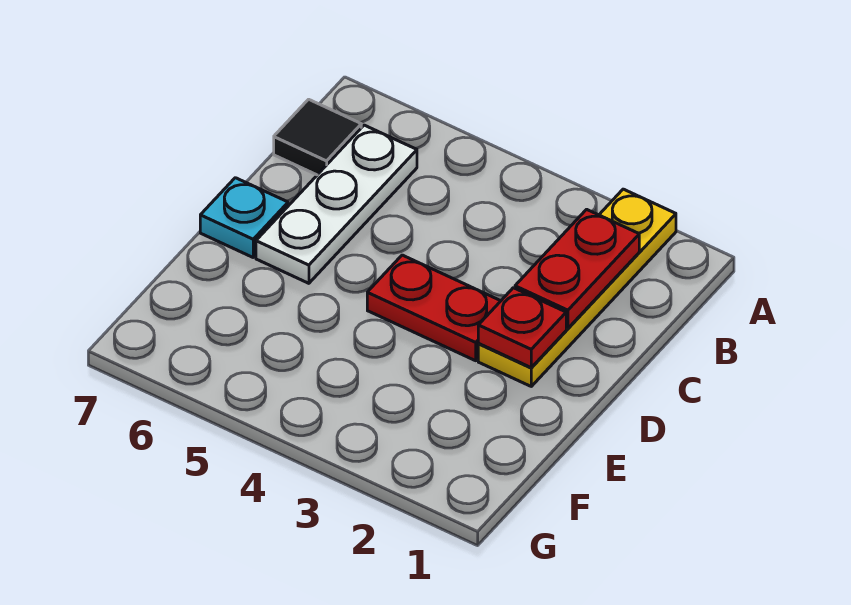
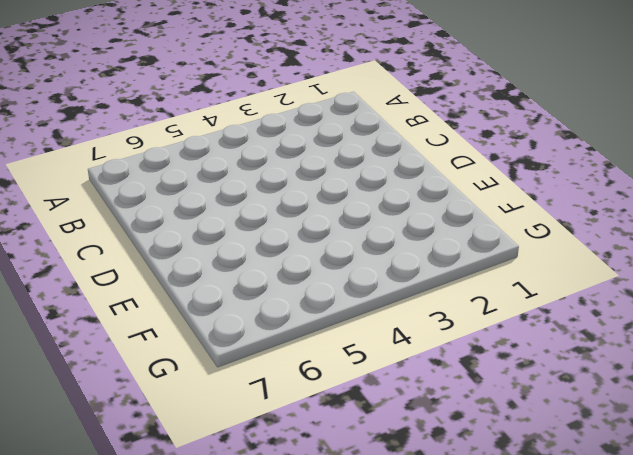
none -> yellow 1x4 plate [478,189,676,386]
none -> white 1x3 plate [256,125,417,283]

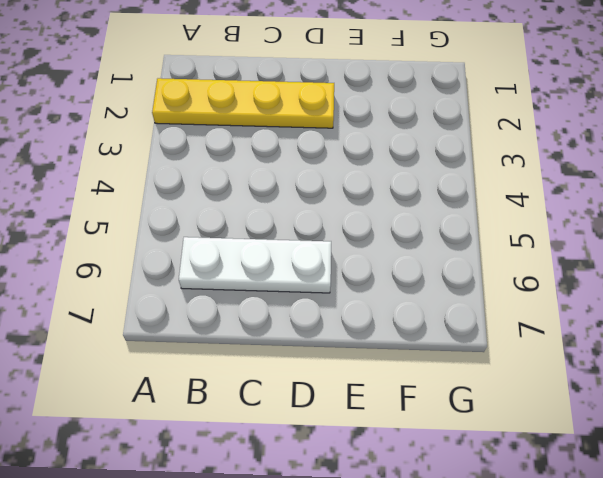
none -> black 1x1 tile [274,99,361,175]
none -> red 1x2 plate [367,255,500,361]

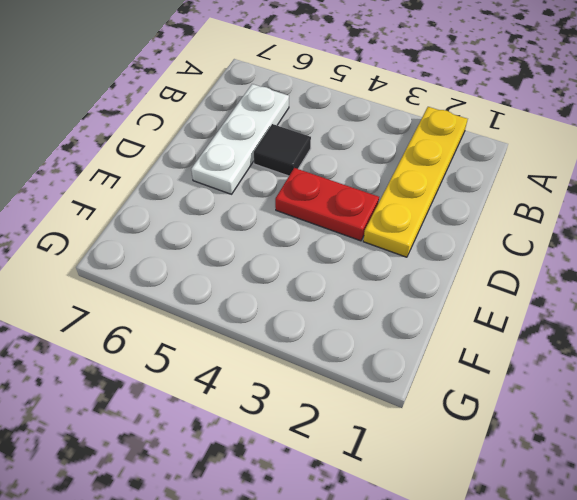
black 1x1 tile [254,124,311,176] -> black 1x1 tile moved to [274,99,361,175]
none -> cyan 1x1 plate [200,178,288,257]
none -> red 1x2 plate [515,209,639,328]

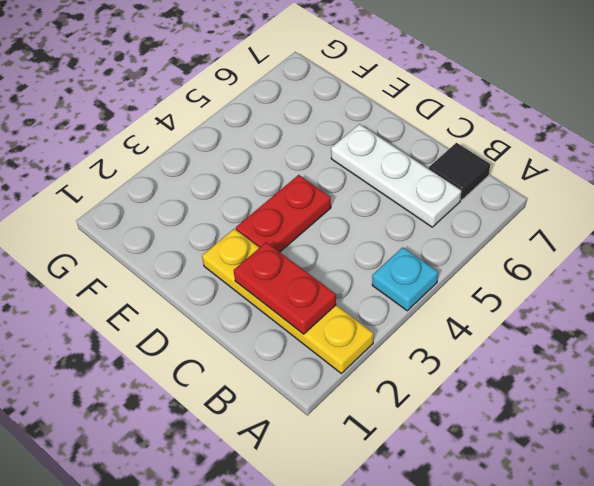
cyan 1x1 plate [372,247,438,311] -> cyan 1x1 plate moved to [200,178,288,257]
none -> red 1x1 plate [478,288,566,367]

